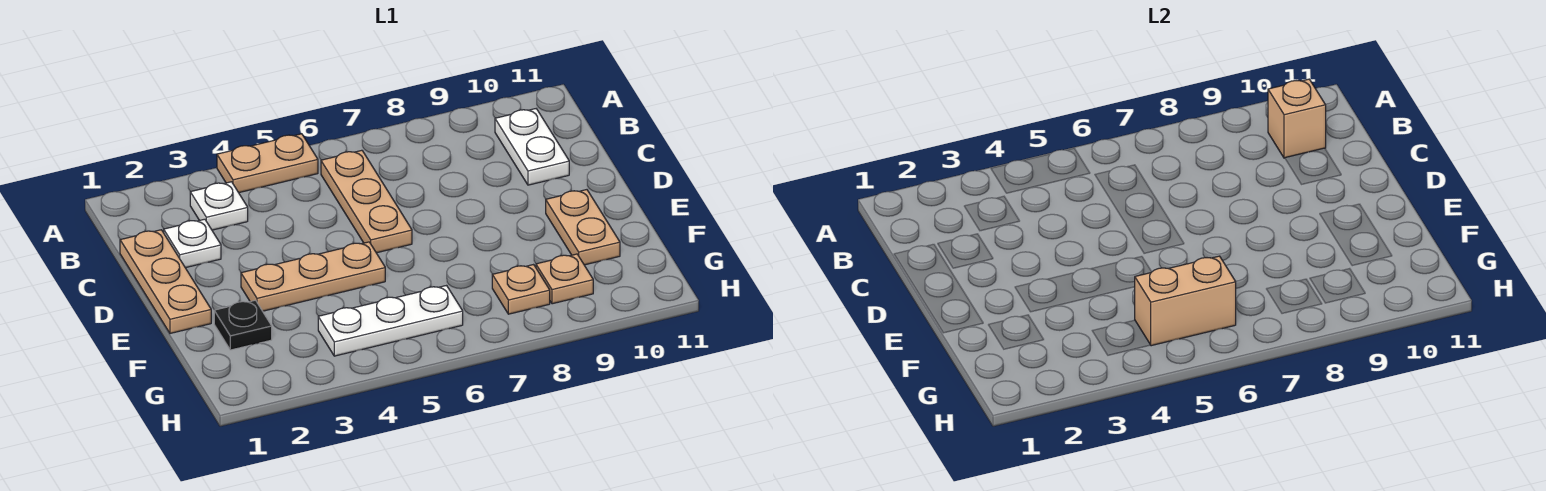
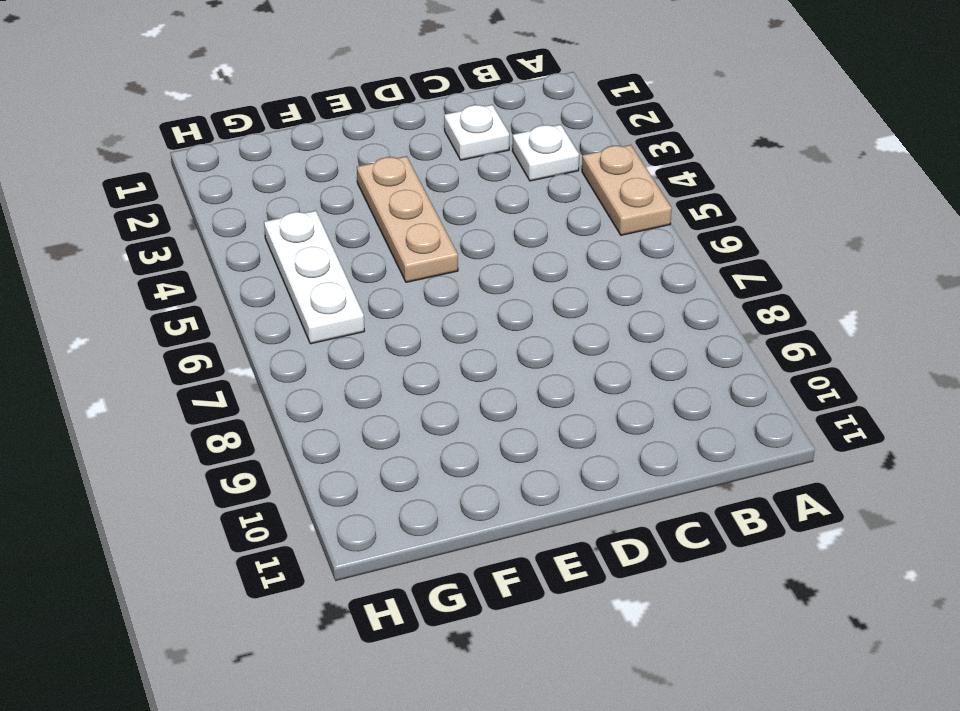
none -> tan 1x3 plate [321,150,412,253]
none -> white 1x2 plate [495,109,569,185]
none -> tan 1x3 plate [120,230,211,333]

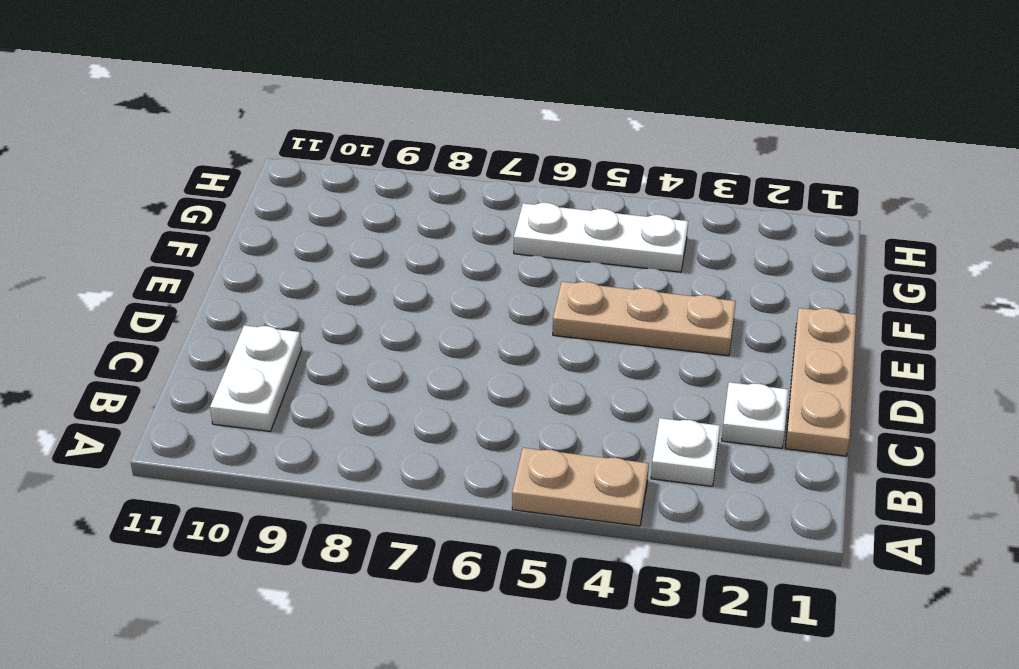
none -> tan 1x3 plate [321,150,412,253]
none -> tan 1x2 plate [546,190,620,265]
none -> black 1x1 plate [214,300,272,350]

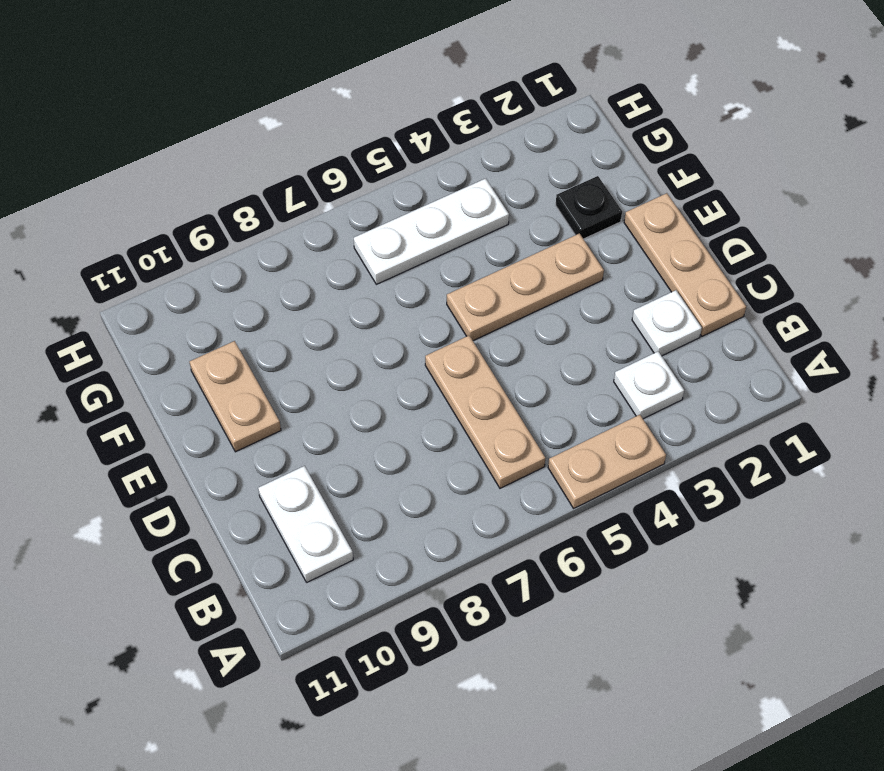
none -> tan 1x1 plate [492,265,550,314]
none -> tan 1x1 plate [536,254,593,304]
none -> tan 1x1 brick [1268,79,1326,158]

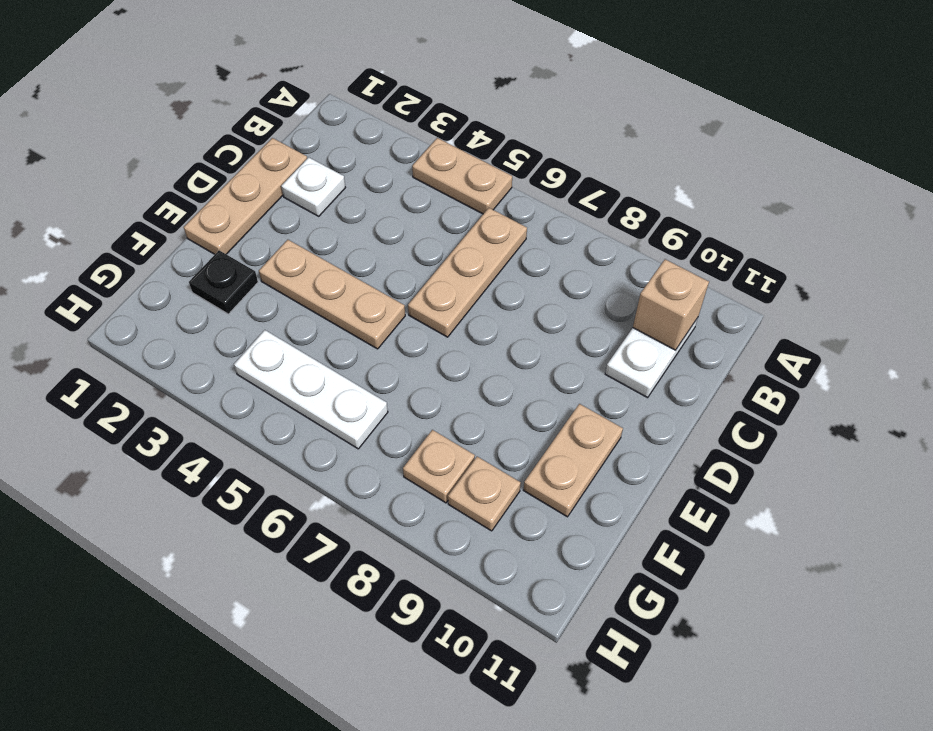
none -> white 1x1 plate [190,182,248,230]
none -> tan 1x2 brick [1135,256,1236,346]

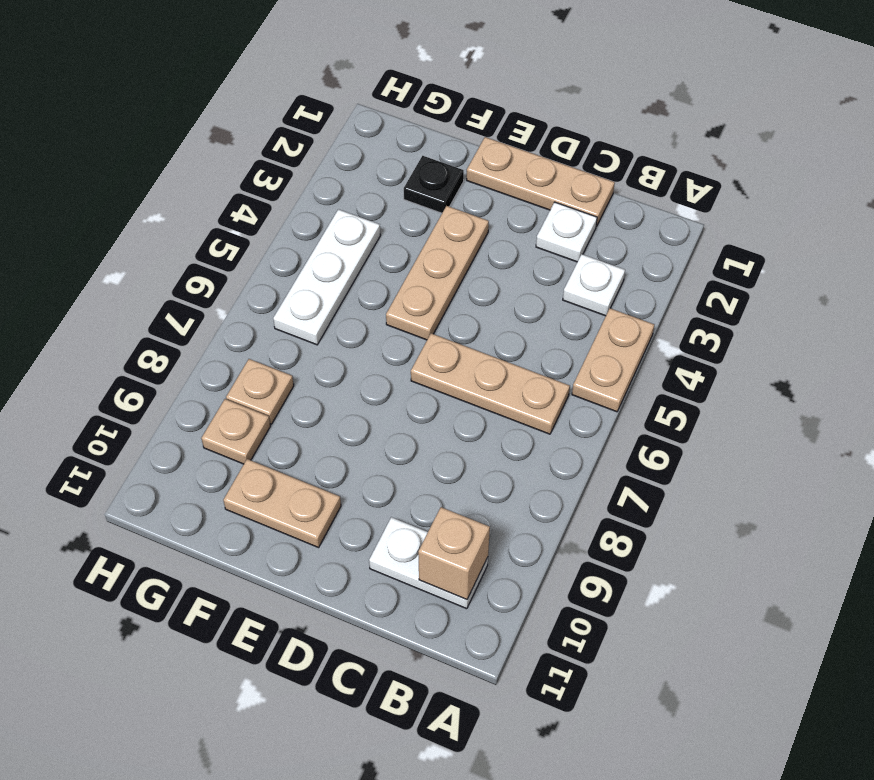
none -> tan 1x2 brick [1135,256,1236,346]

